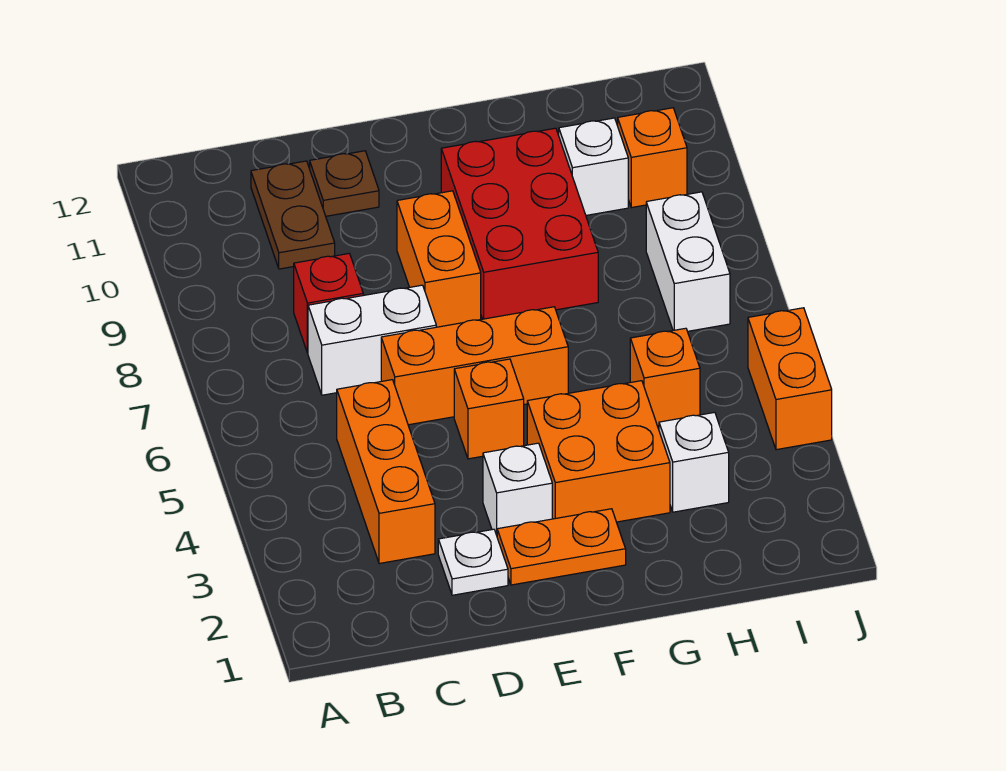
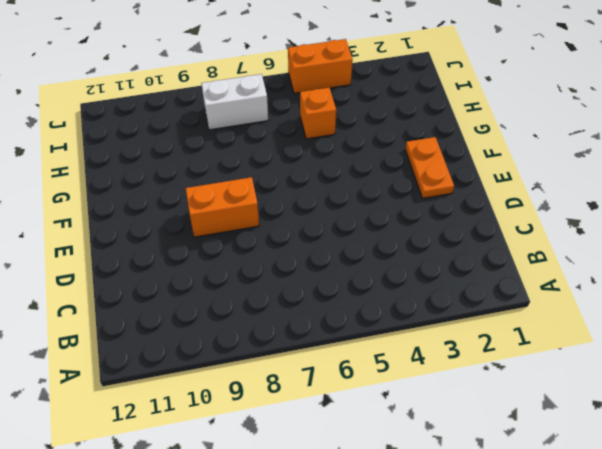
none -> orange 1x3 brick [337,380,435,564]
none -> white 1x2 brick [308,285,436,395]
none -> red 1x1 brick [294,253,363,353]

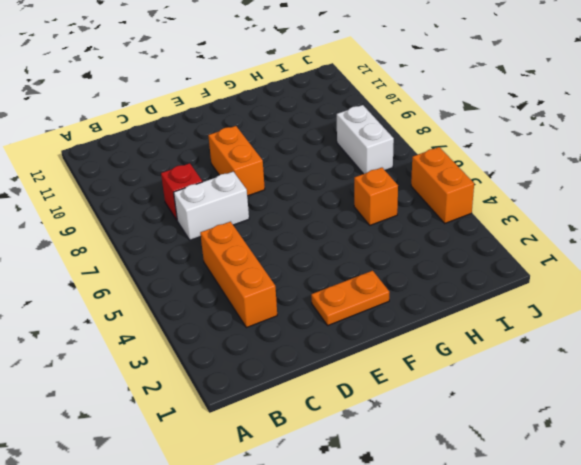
none -> brown 1x2 plate [251,161,335,269]
none -> white 1x1 plate [438,529,508,595]
none -> orange 1x3 brick [381,307,568,425]

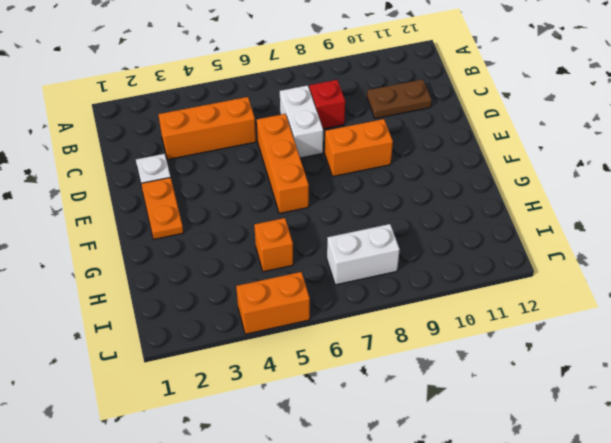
none -> brown 1x1 plate [310,151,379,216]
none -> white 1x1 brick [483,443,552,535]
none -> orange 1x1 brick [454,359,524,459]

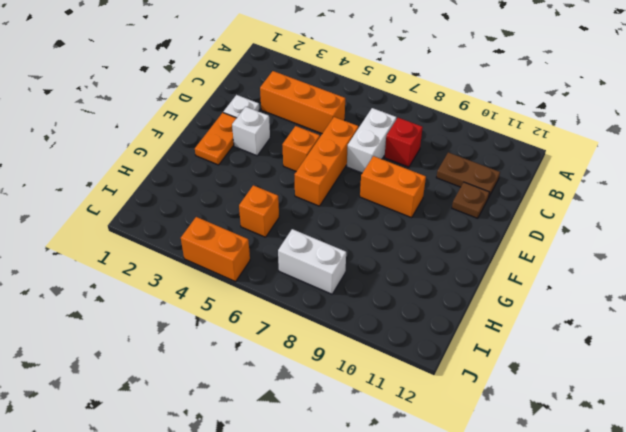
none -> orange 2x2 brick [527,381,670,522]
none -> red 2x3 brick [441,128,598,319]
none -> white 1x1 brick [659,412,729,512]

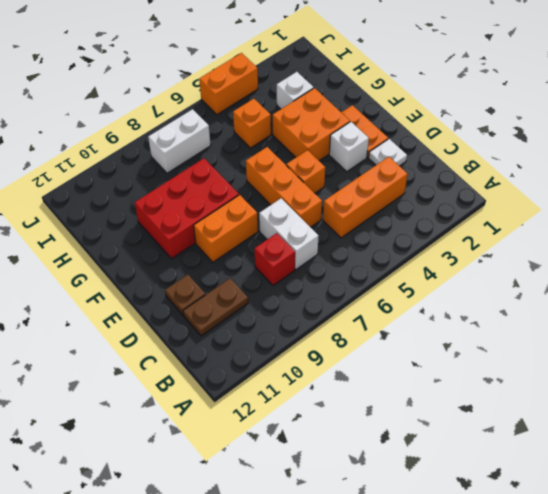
none -> white 1x1 brick [559,118,628,215]
none -> orange 1x1 brick [618,108,687,208]

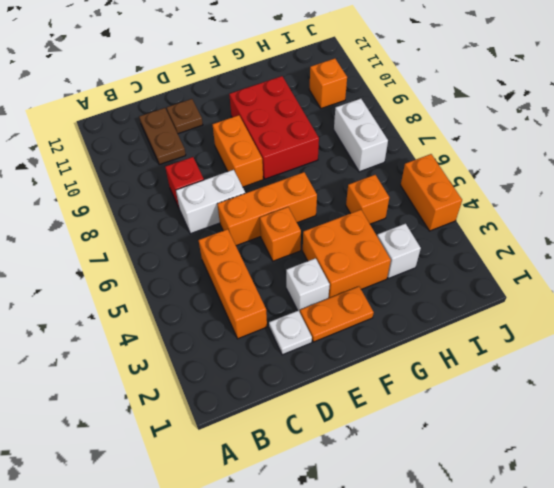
none -> white 1x1 brick [559,118,628,215]

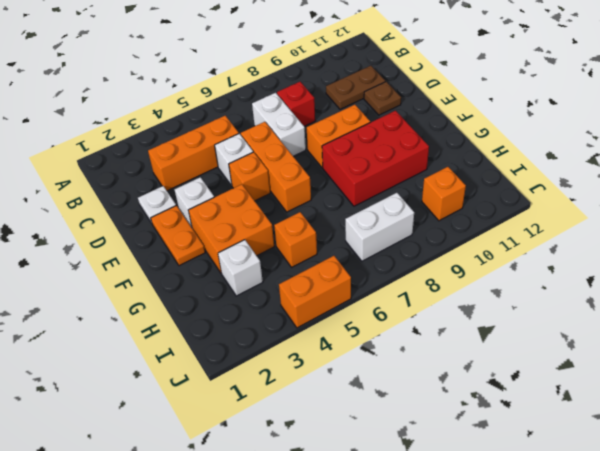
white 1x1 brick [215,134,253,186] -> white 1x1 brick moved to [559,118,628,215]

